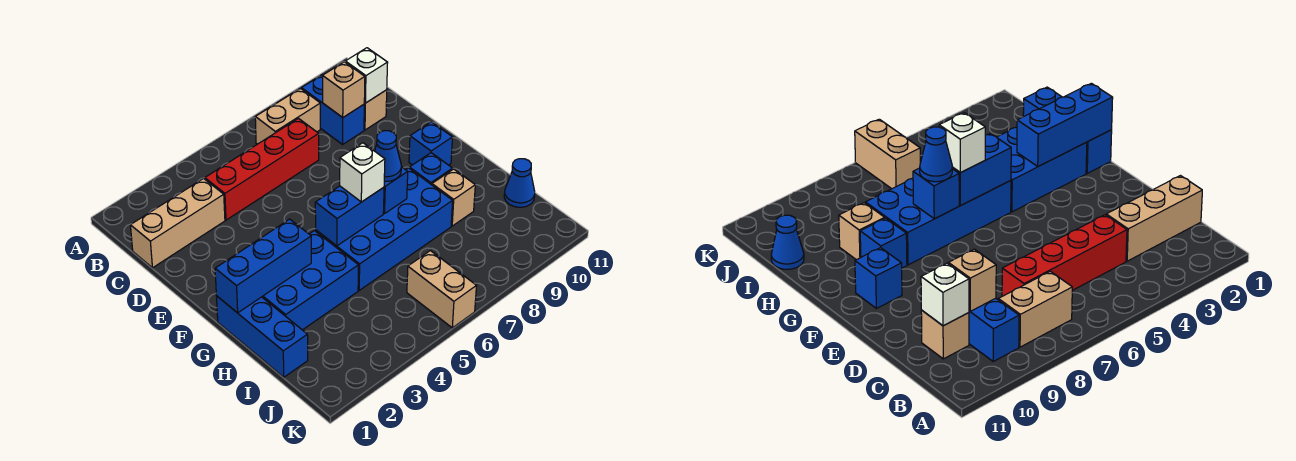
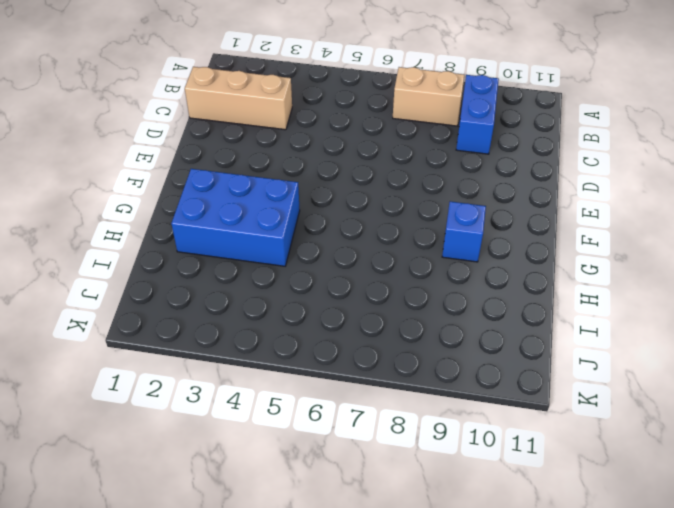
none -> red 1x4 brick [205,118,319,220]
none -> tan 1x1 brick [364,90,387,130]
none -> blue 1x1 brick [409,122,453,165]

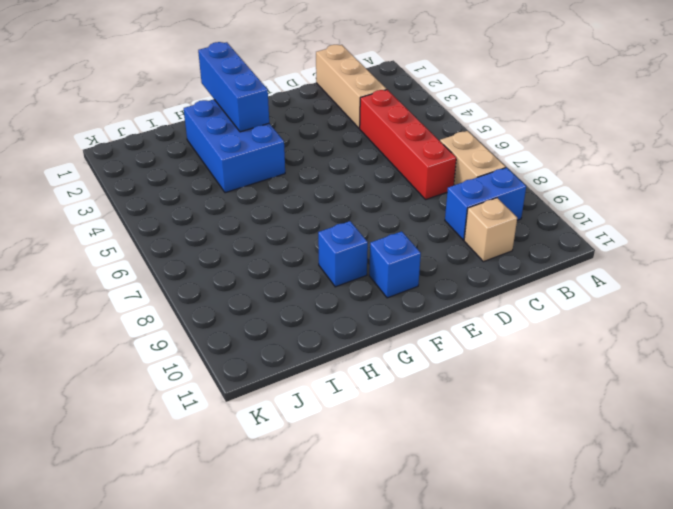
none -> blue 1x3 brick [217,296,308,377]
none -> blue 2x4 brick [316,168,453,290]
none -> tan 1x1 brick [432,169,475,226]

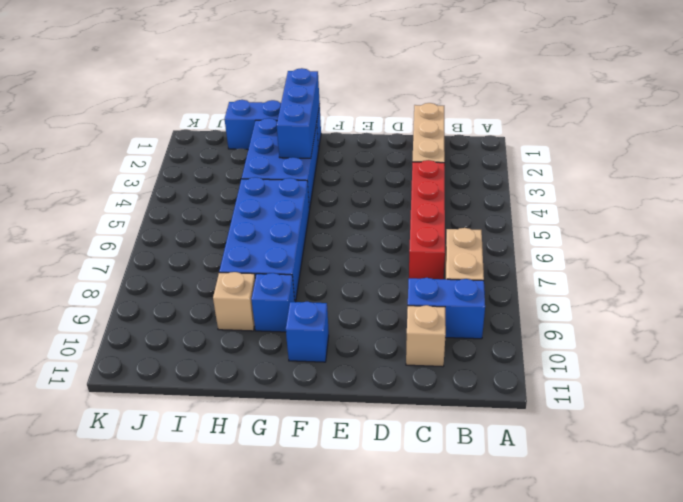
none -> blue 1x1 cone [504,159,535,207]
none -> tan 1x2 brick [407,251,476,328]
none -> tan 1x1 brick [323,62,365,117]

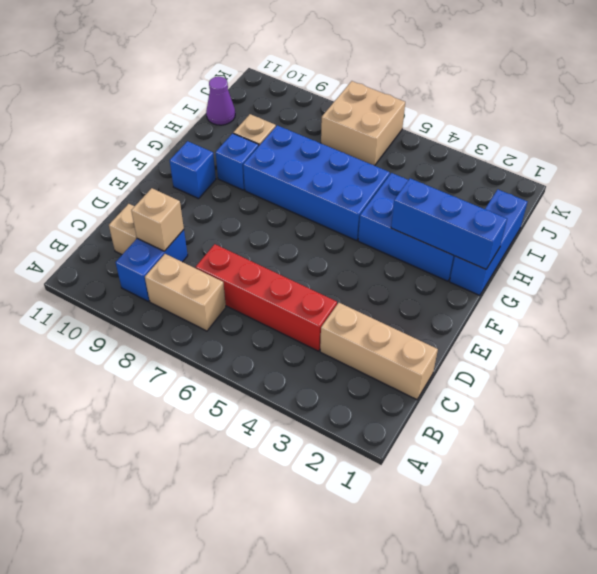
purple 1x1 cone [206,77,235,125] -> blue 1x1 cone [504,159,535,207]
tan 2x2 brick [321,81,405,166] -> tan 1x2 brick [407,251,476,328]
none -> white 1x1 brick [345,48,388,103]
none -> blue 1x2 brick [315,186,384,246]
none -> blue 1x1 brick [383,167,408,214]

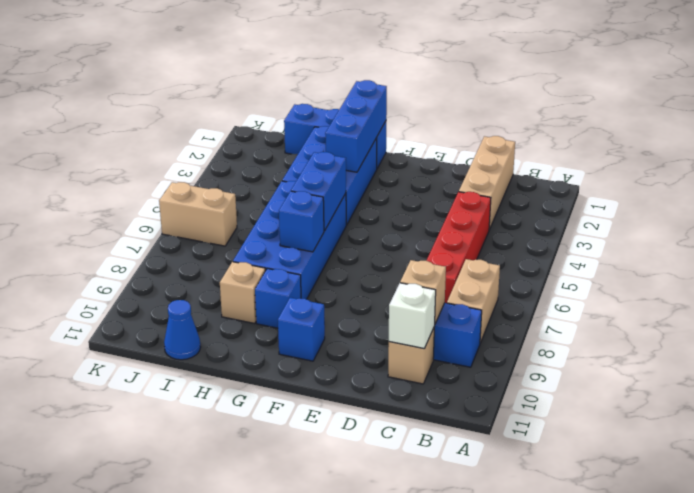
none -> white 1x1 brick [340,143,385,202]
none -> blue 1x1 cone [375,131,401,181]

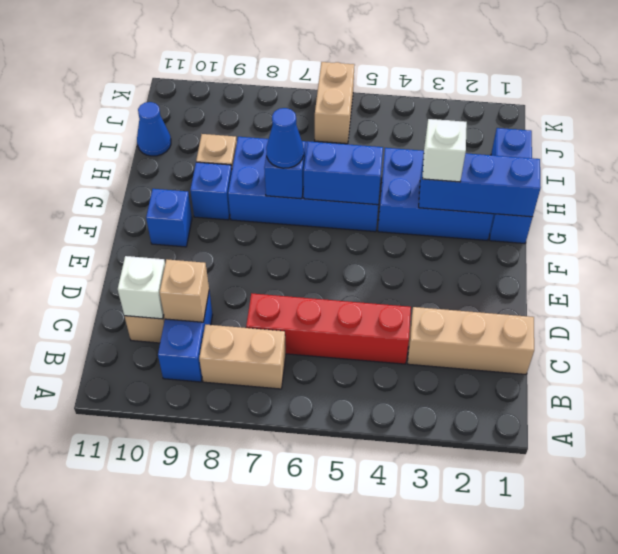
white 1x1 brick [422,119,467,182] -> white 1x1 brick moved to [340,143,385,202]

